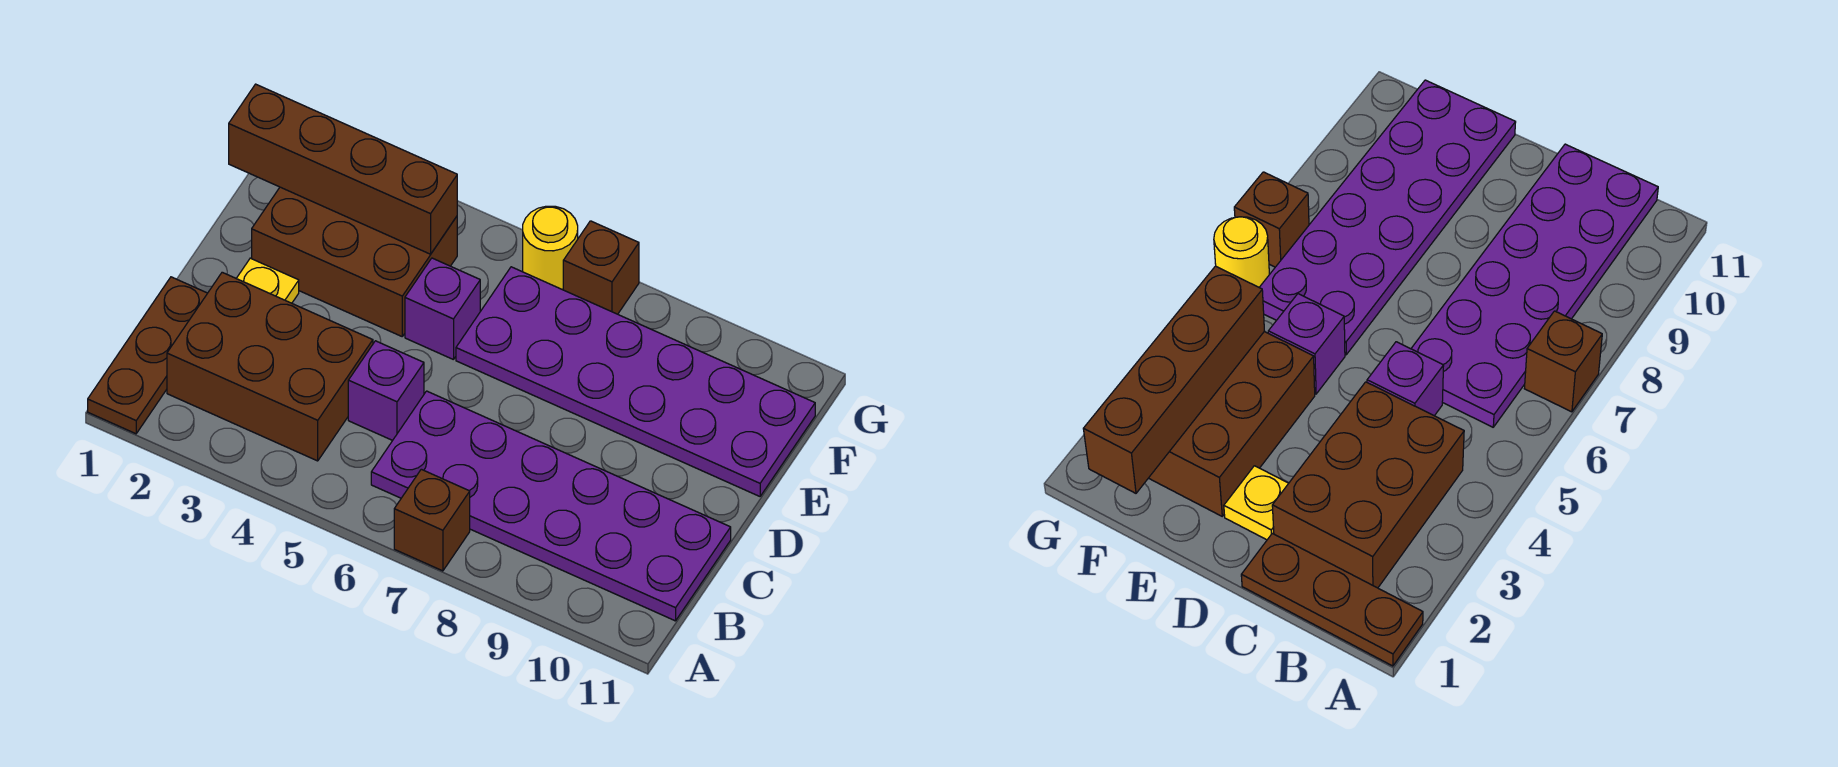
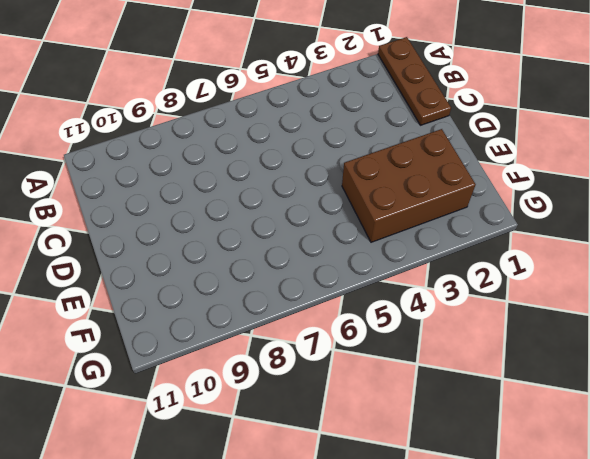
none -> brown 1x1 brick [394,469,470,571]
none -> brown 2x3 brick [167,272,373,461]
none -> purple 2x6 plate [371,391,731,621]

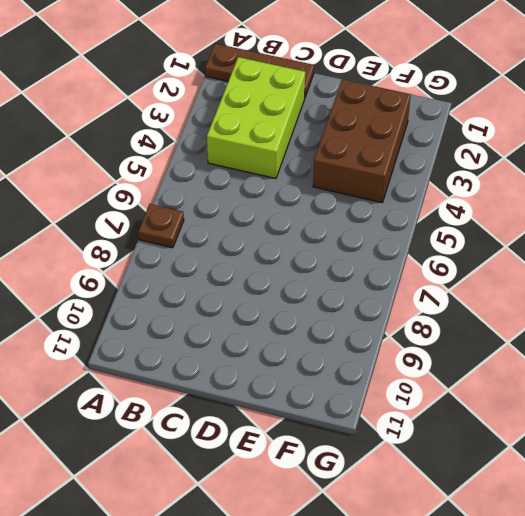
brown 1x1 plate [138,204,184,248] -> brown 1x1 brick [394,469,470,571]
lime 2x3 brick [207,57,305,178] -> brown 2x3 brick [167,272,373,461]
none -> purple 2x6 plate [371,391,731,621]
none -> purple 1x1 brick [348,341,424,440]
none -> yellow 1x1 plate [236,258,299,303]

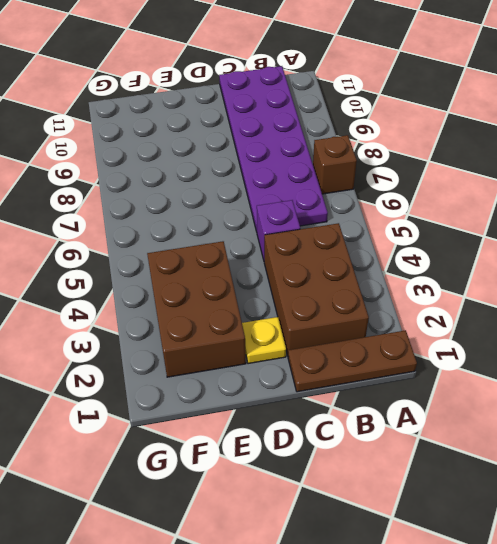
none -> purple 1x1 brick [405,258,480,360]
none -> purple 2x6 plate [456,267,815,496]
none -> yellow 1x1 round brick [523,206,578,289]

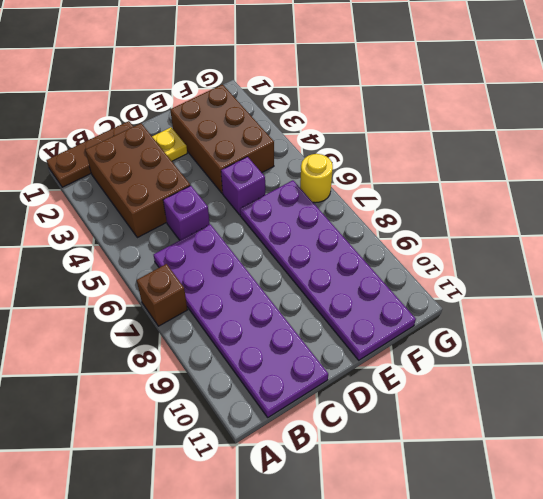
none -> brown 1x1 brick [563,221,639,314]
none -> brown 1x4 brick [229,84,457,254]

